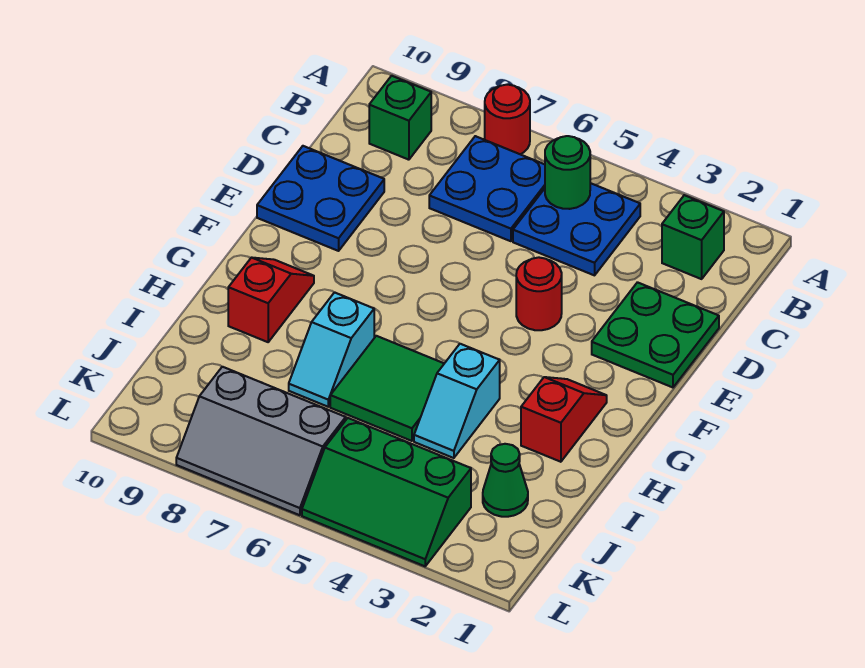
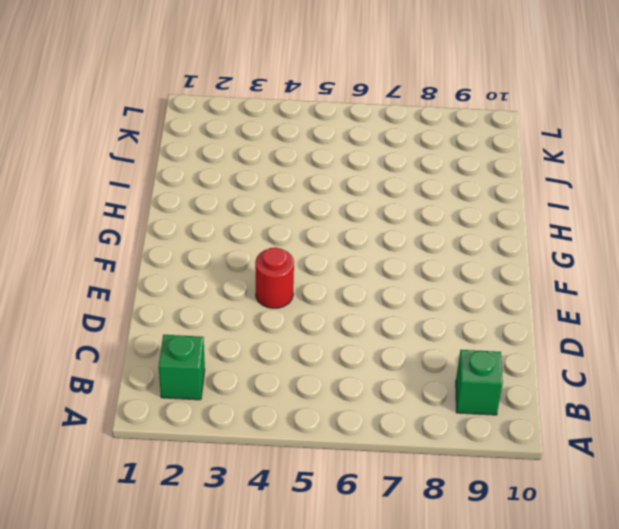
none -> red 1x1 round brick [485,85,530,154]
none -> blue 2x2 plate [513,183,640,275]
none -> blue 2x2 plate [429,136,545,241]

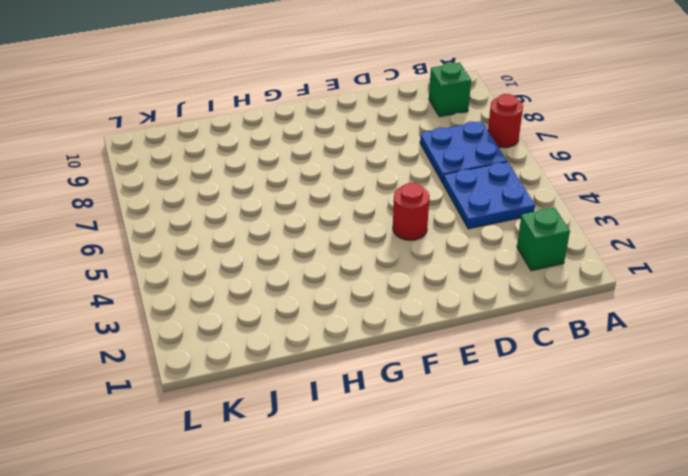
none -> green 2x2 plate [592,282,719,387]
none -> blue 2x2 plate [257,146,384,251]
none -> red 1x2 slope [521,377,607,462]

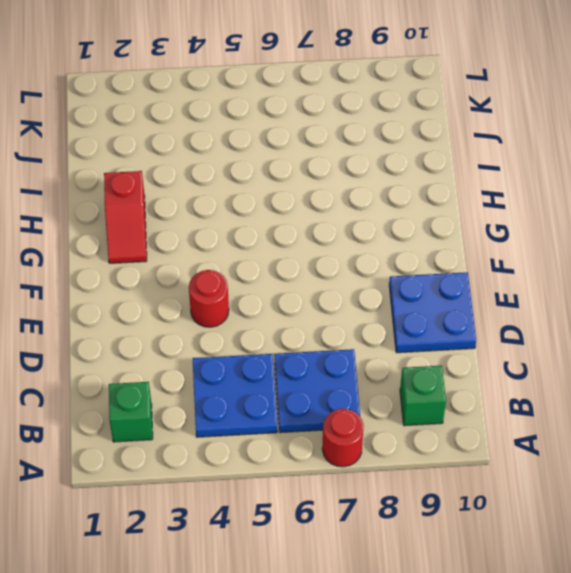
none -> green 2x2 plate [592,282,719,387]
none -> red 1x2 slope [228,258,314,342]
none -> cyan 1x2 slope [414,344,500,458]

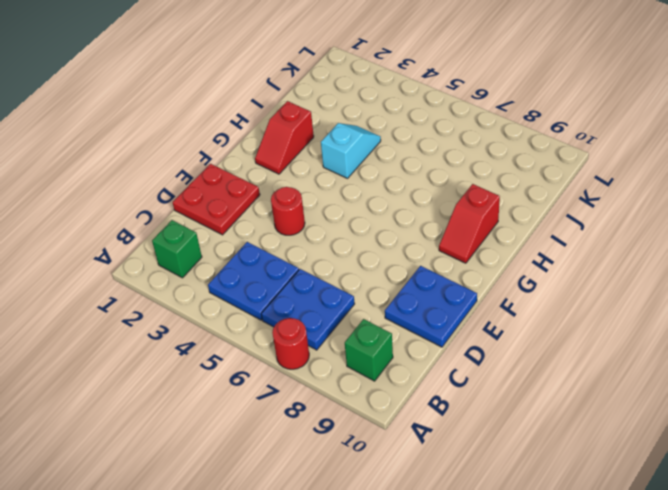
red 2x2 plate [173,164,260,235] -> green 2x2 plate [592,282,719,387]
none -> green 2x2 tile [330,336,444,441]
none -> cyan 1x2 slope [289,292,374,407]
none -> green 1x1 cone [483,444,528,517]

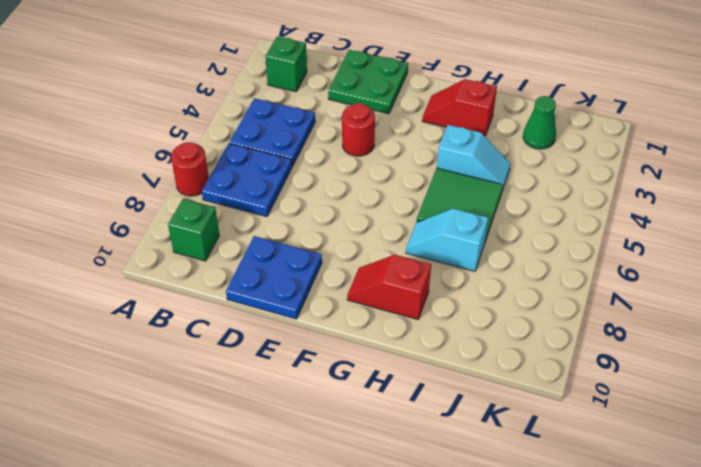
cyan 1x2 slope [406,209,488,271] -> cyan 1x2 slope turned to [289,292,374,407]
none -> green 2x3 slope [302,418,471,566]
none -> grey 2x3 slope [176,367,346,515]
none -> green 1x1 round brick [545,136,590,209]

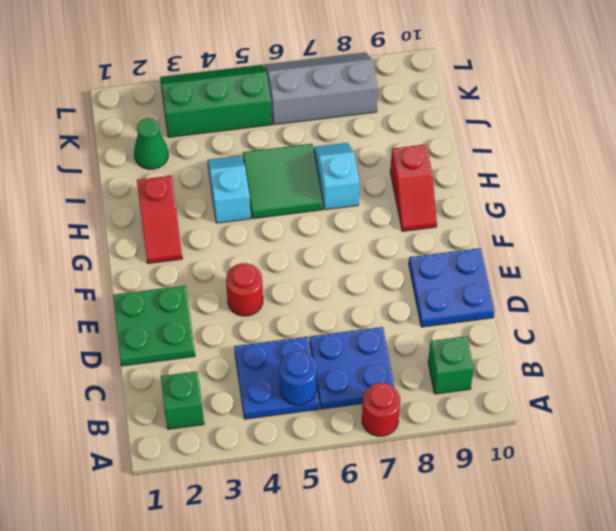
blue 1x1 round brick [279,351,316,405] -> green 1x1 round brick [545,136,590,209]

